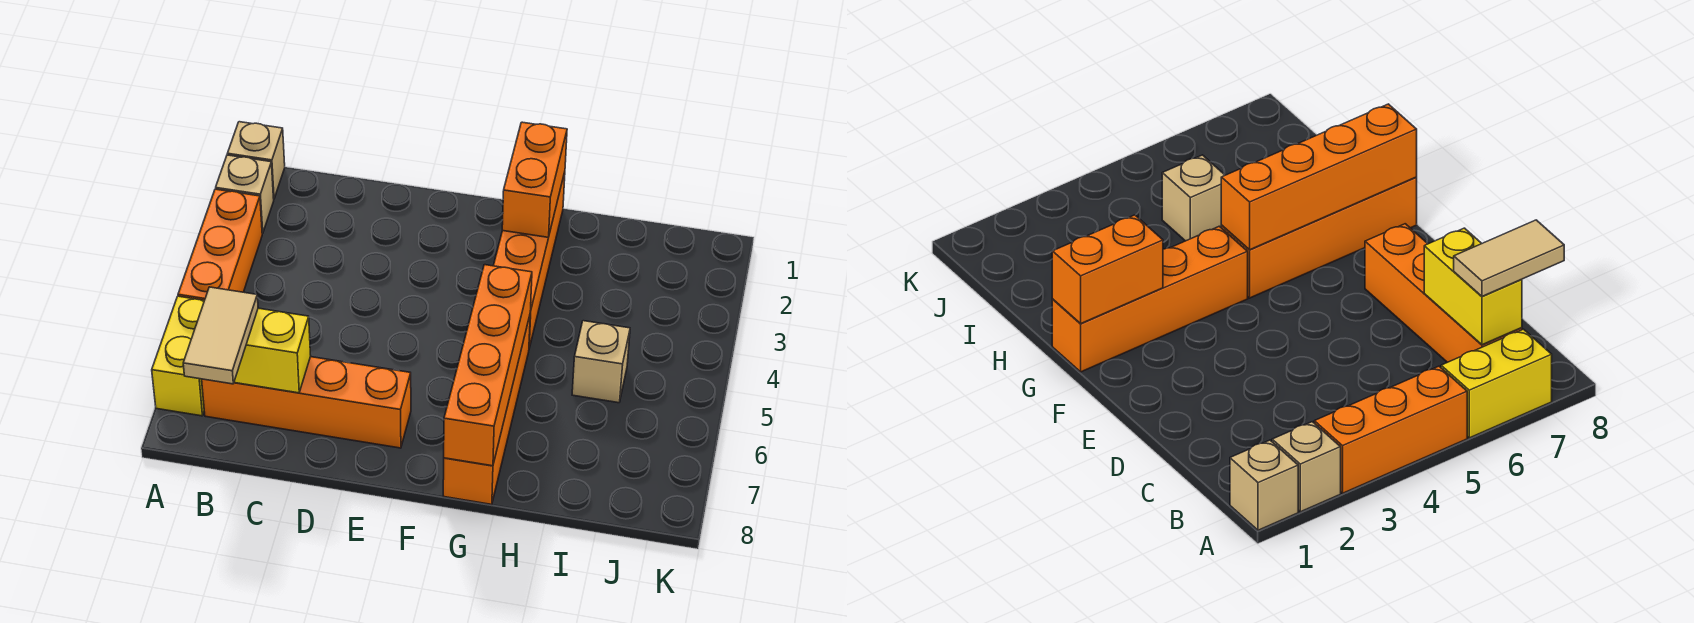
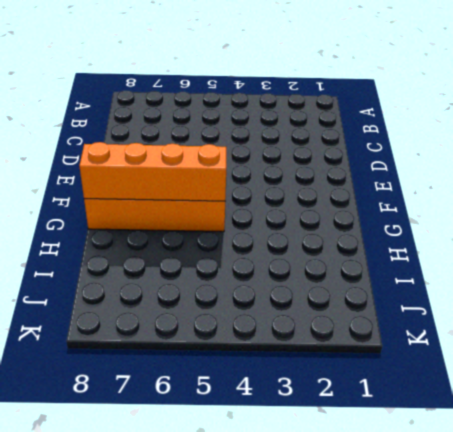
none -> tan 1x1 brick [227,122,285,199]
none -> tan 1x1 brick [216,155,274,234]
none -> orange 1x3 brick [178,189,262,300]

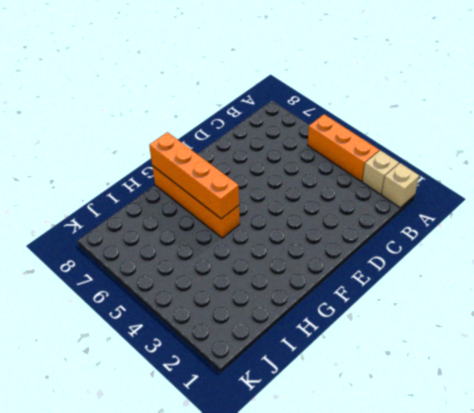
none -> yellow 1x2 brick [152,296,204,416]
none -> orange 1x4 brick [202,357,411,448]
none -> orange 1x4 brick [493,172,565,348]

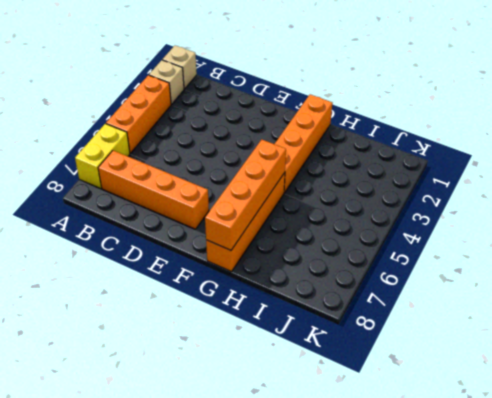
none -> tan 1x1 brick [572,321,630,403]
none -> yellow 1x2 brick [234,308,311,393]
none -> orange 1x2 brick [502,122,567,238]

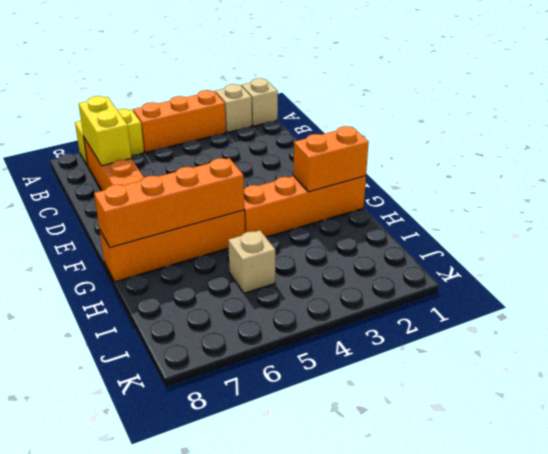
none -> tan 1x2 tile [183,287,258,384]

